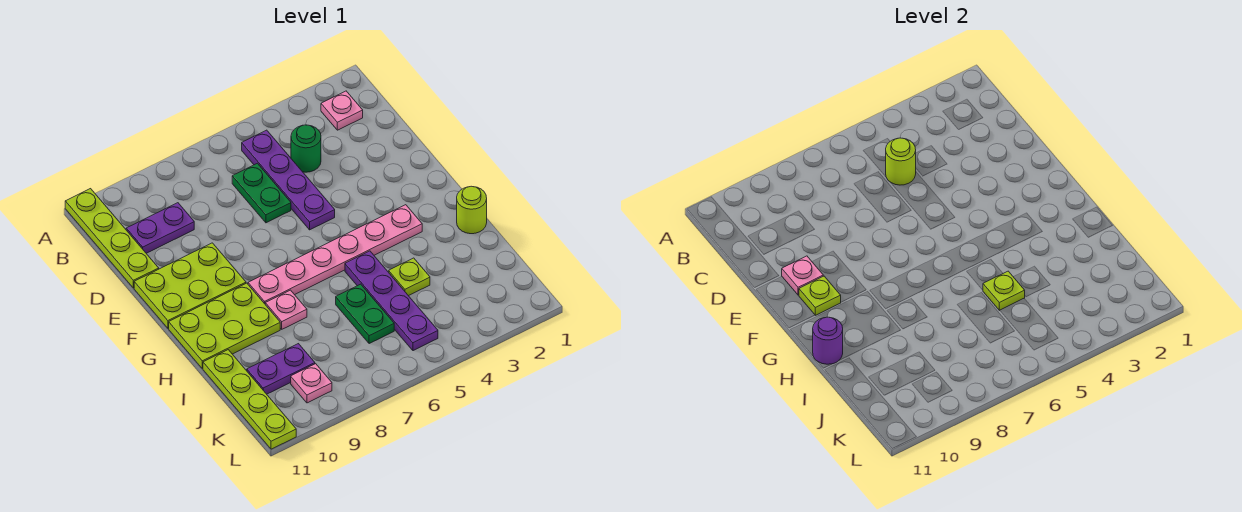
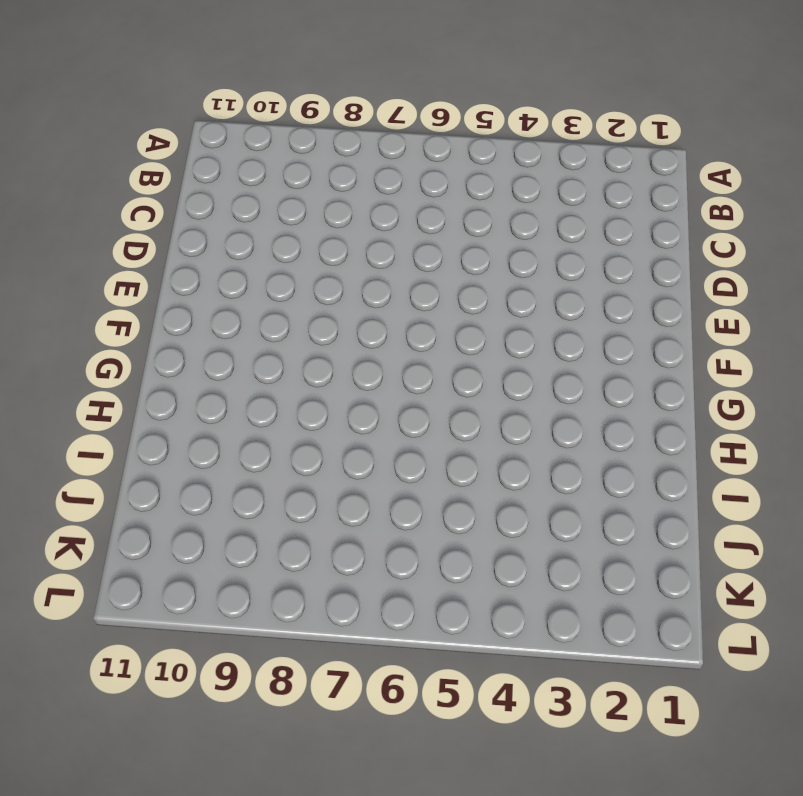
none -> lime 1x4 plate [65,189,159,288]
none -> pink 1x1 plate [321,91,363,130]
none -> purple 1x4 plate [242,130,335,230]

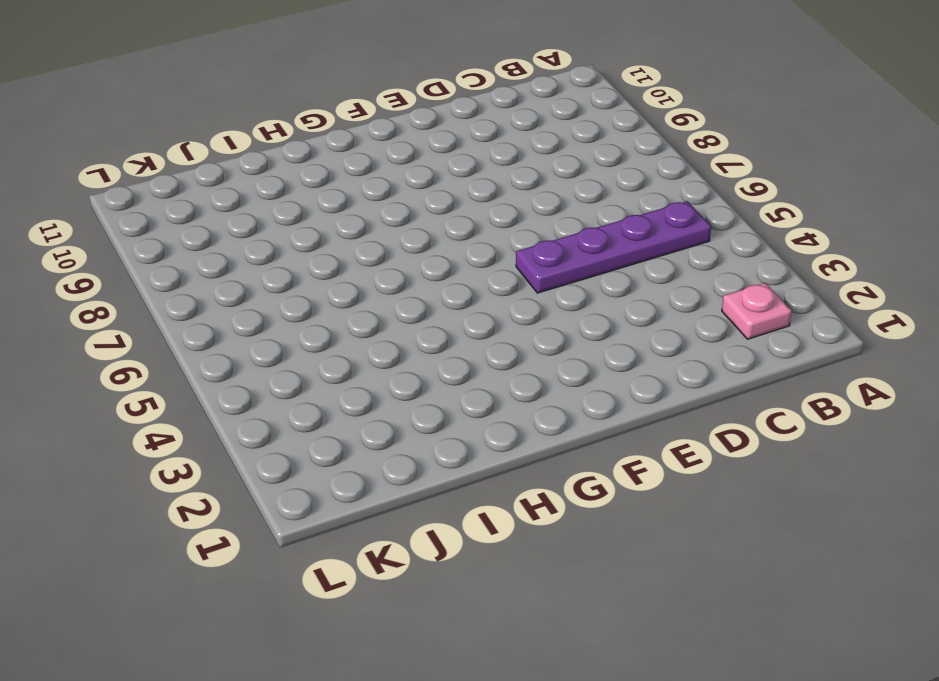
none -> lime 1x4 plate [65,189,159,288]
none -> green 1x1 round brick [291,125,321,172]
none -> green 1x2 plate [232,163,291,223]

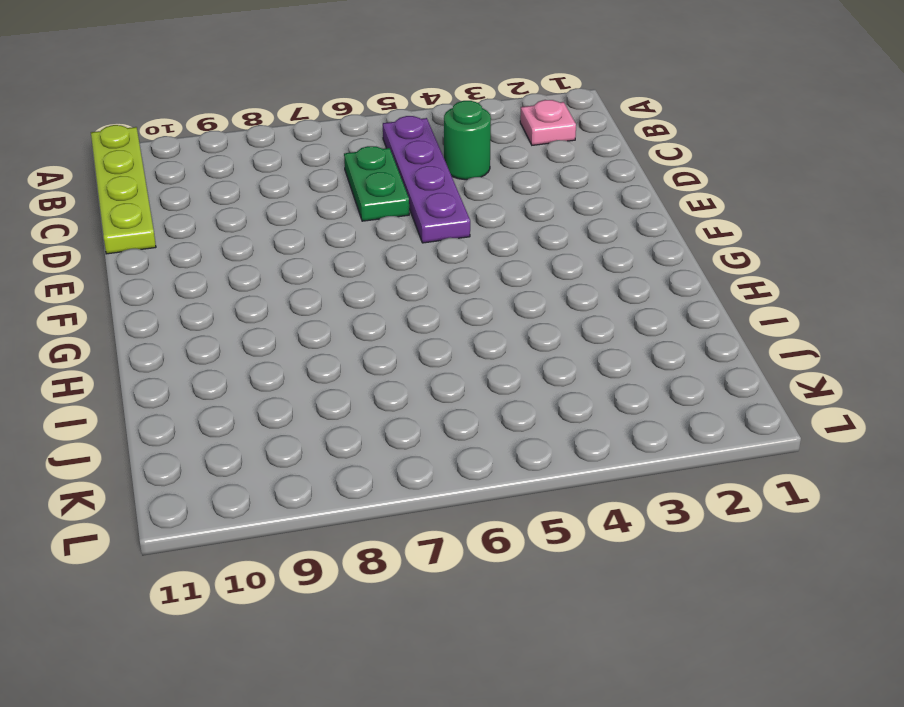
none -> purple 1x2 plate [126,203,194,253]
none -> lime 2x3 plate [134,243,246,328]
none -> pink 1x6 plate [248,205,422,304]

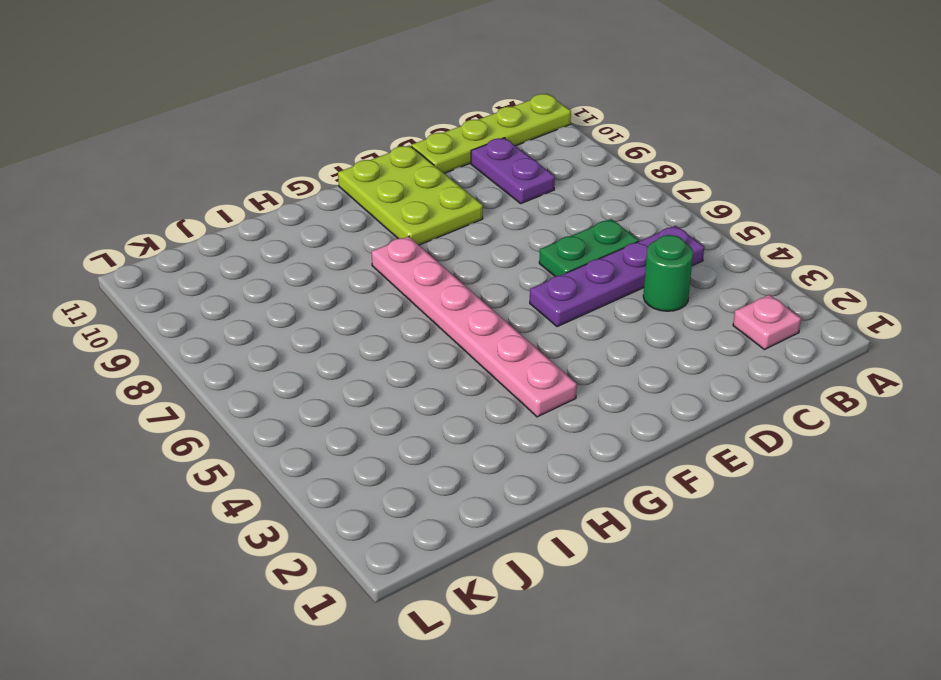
none -> lime 2x3 plate [169,283,280,369]
none -> lime 1x1 round brick [457,186,487,234]
none -> purple 1x4 plate [345,251,438,351]

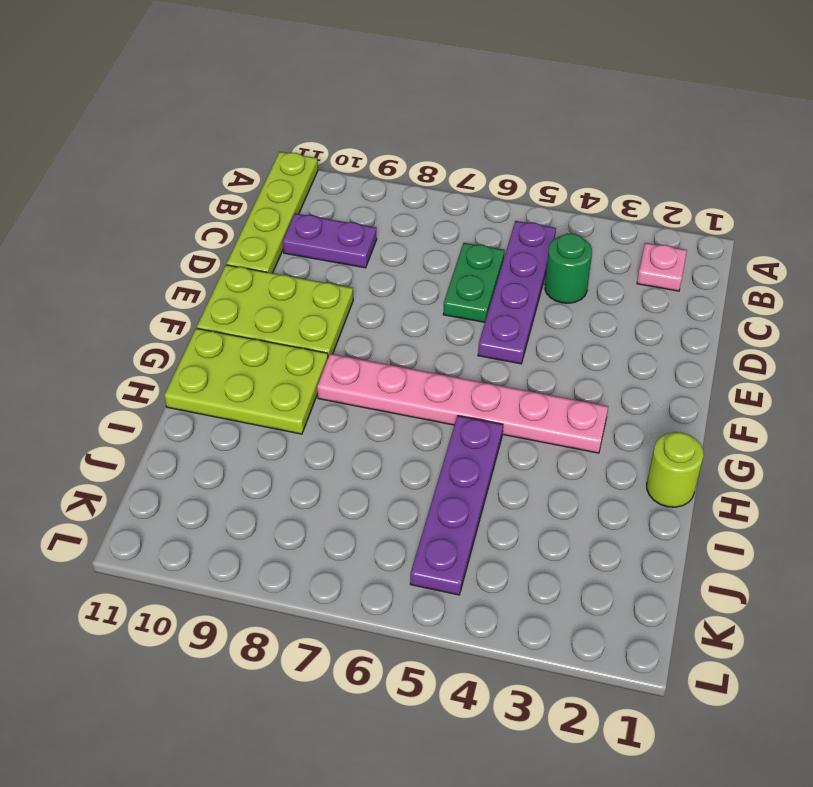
none -> pink 1x1 plate [265,290,307,329]
none -> lime 1x1 plate [389,258,430,296]
none -> green 1x2 plate [336,284,394,344]

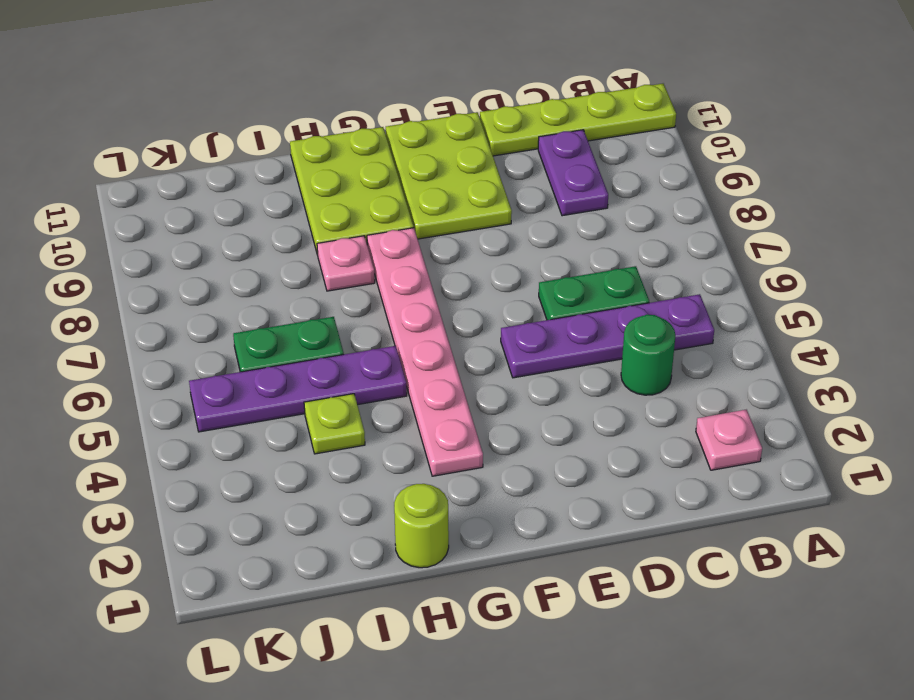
none -> lime 1x4 plate [203,350,296,449]
none -> purple 1x2 plate [247,344,315,394]
none -> pink 1x1 plate [291,364,332,403]

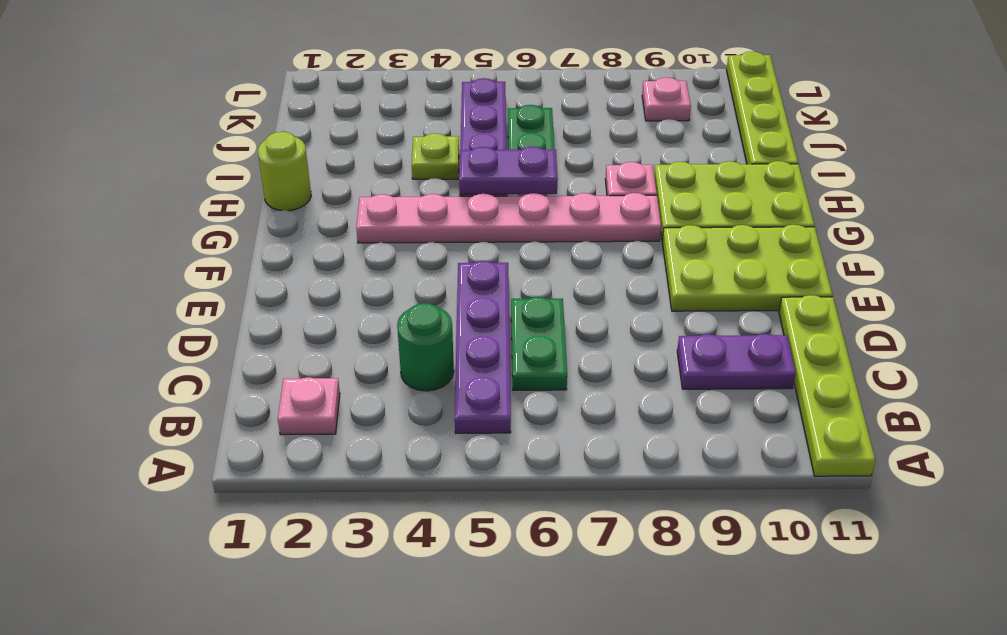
purple 1x2 plate [459,147,558,195] -> purple 1x2 plate moved to [247,344,315,394]
none -> lime 1x1 round brick [886,138,916,185]
none -> pink 1x1 plate [782,256,823,295]
none -> lime 1x1 plate [799,276,841,315]

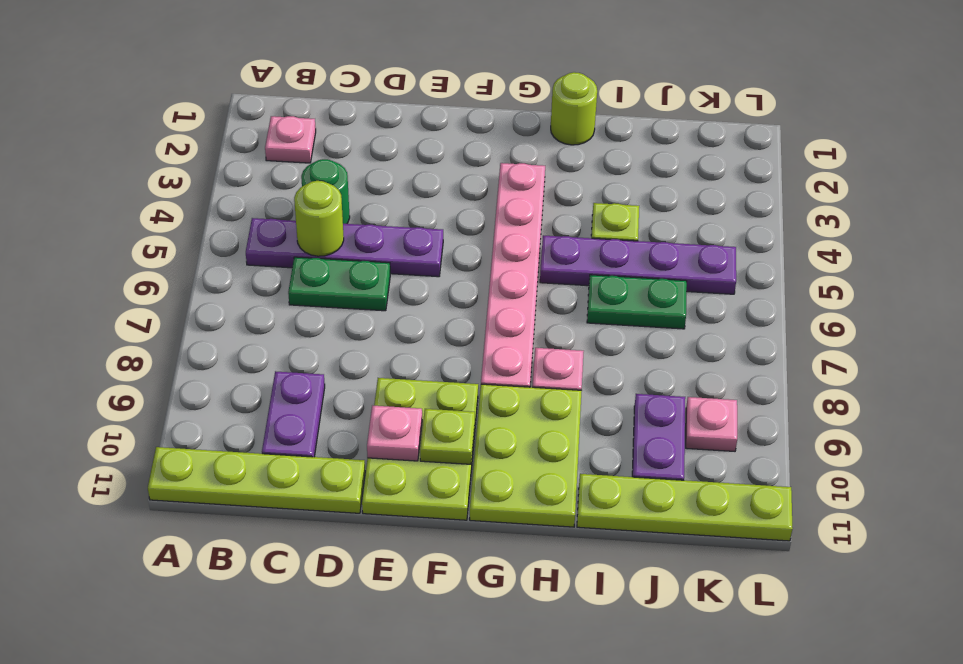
none -> purple 1x1 round brick [813,317,843,364]
none -> lime 1x1 plate [983,271,1025,310]

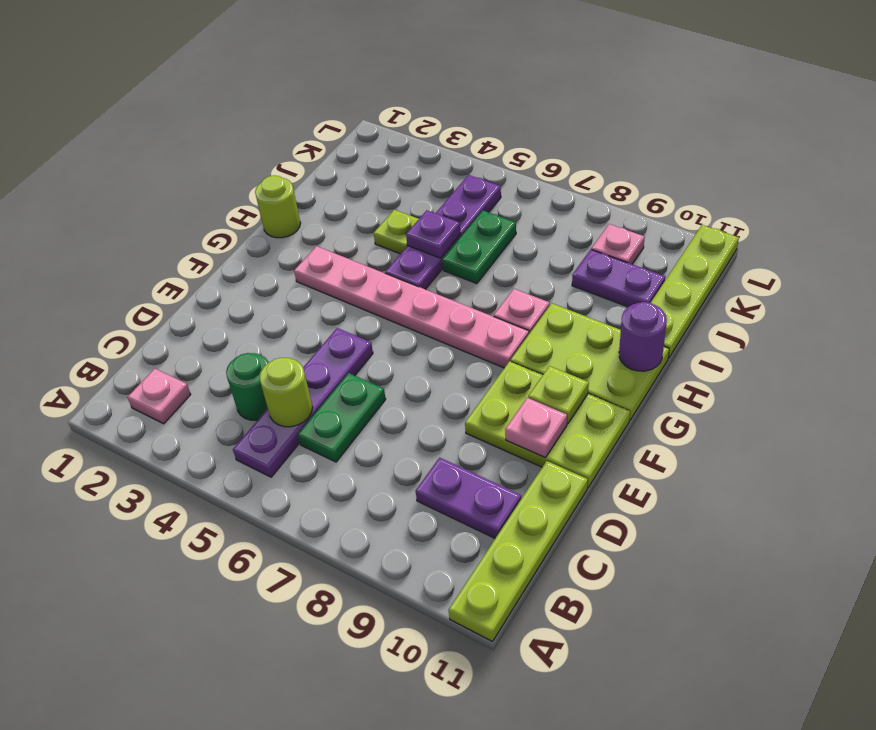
purple 1x1 plate [406,210,461,258] -> lime 1x1 plate [983,271,1025,310]

